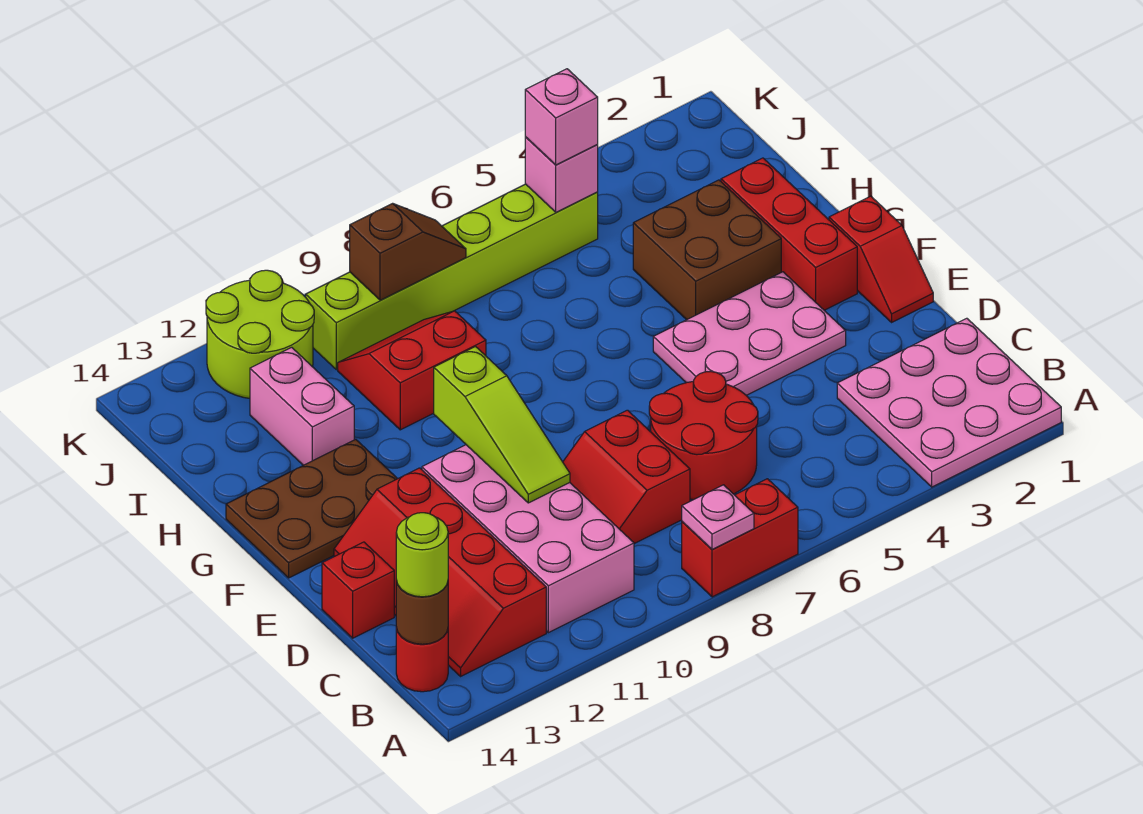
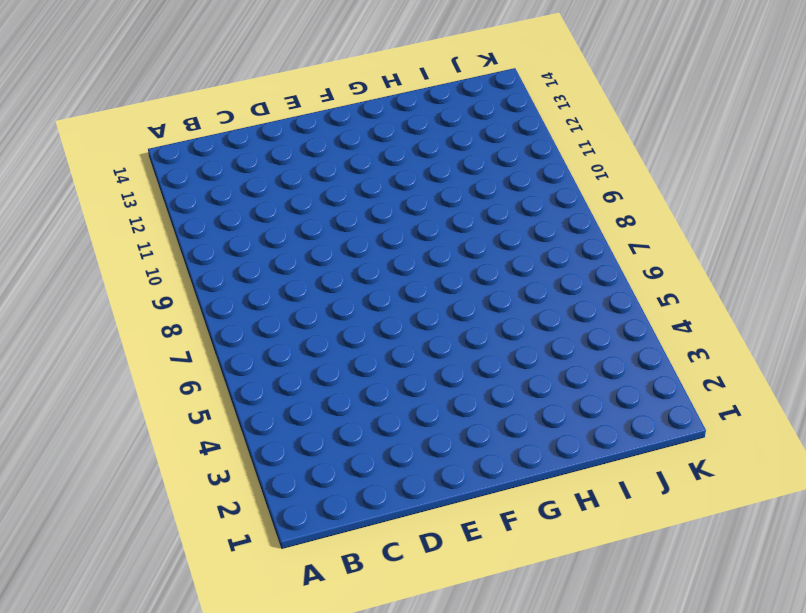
none -> pink 3x3 plate [837,318,1061,487]
none -> red 1x2 brick [682,479,798,597]
none -> pink 2x4 brick [422,445,634,633]

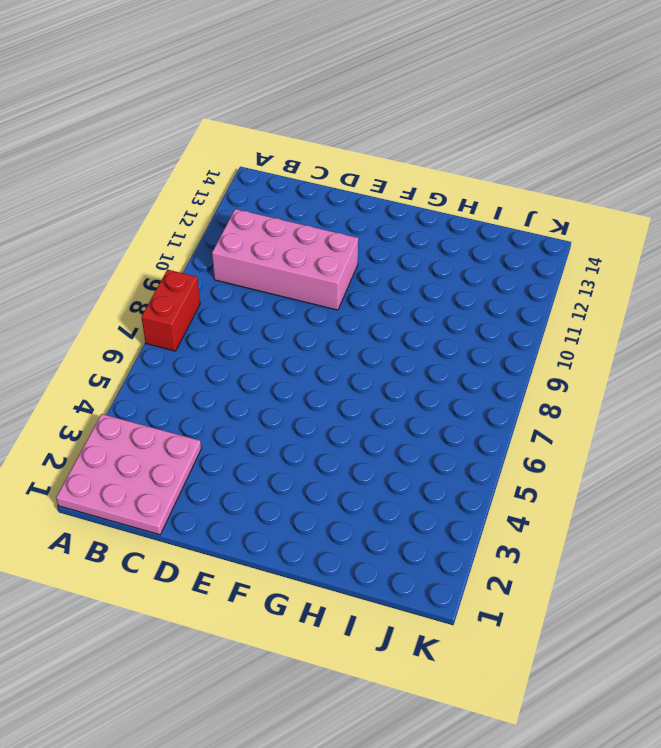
none -> red 2x4 slope [334,468,546,676]
none -> red 1x1 round brick [396,628,448,692]
none -> red 2x2 round brick [649,371,758,500]

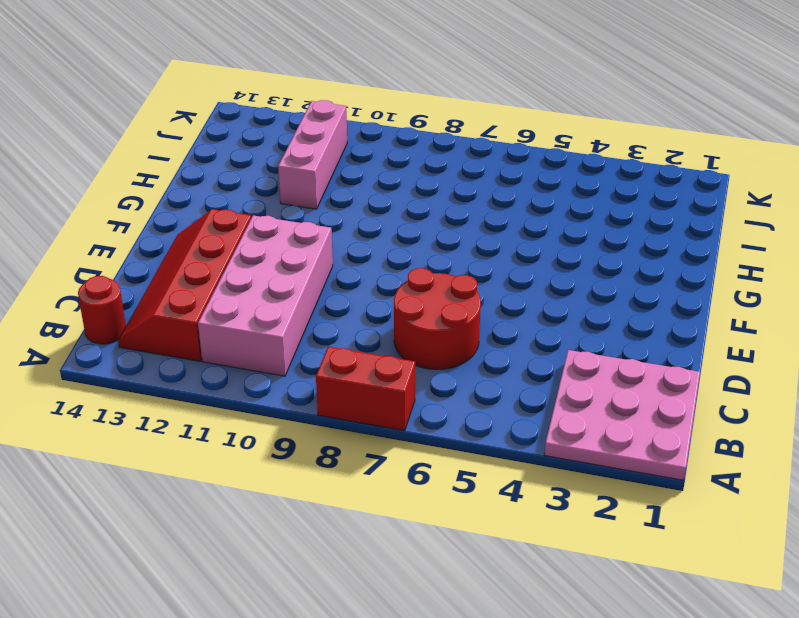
pink 1x3 brick [278,100,347,209] -> lime 2x2 round brick [206,270,314,398]
none -> red 2x2 slope [563,410,690,544]
none -> red 1x1 brick [322,542,394,638]
none -> red 1x2 slope [829,196,933,322]

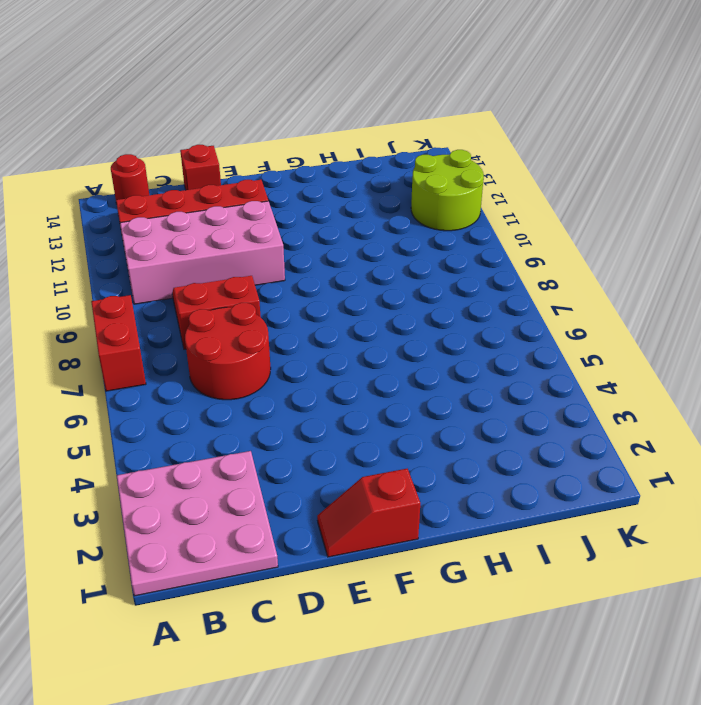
none -> pink 2x3 plate [653,272,846,395]
none -> red 1x3 brick [721,158,857,310]
none -> brown 2x3 plate [226,439,397,578]

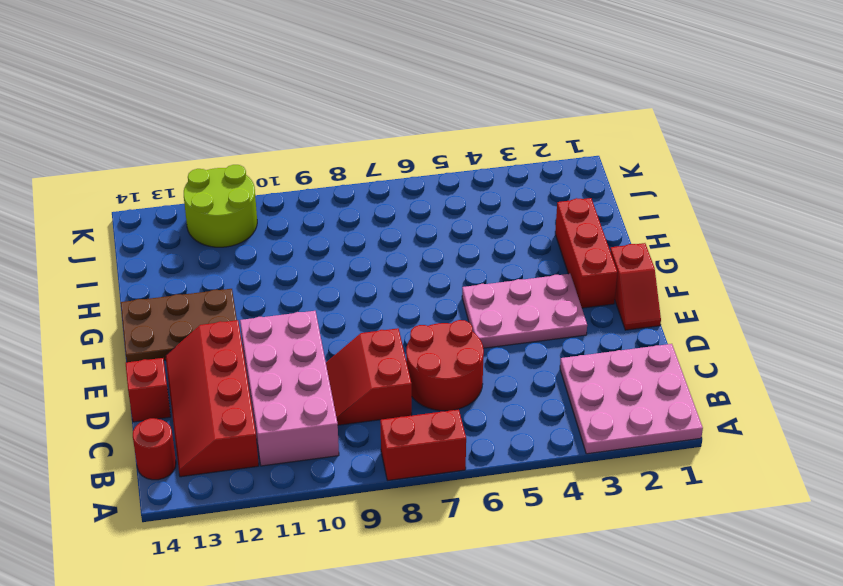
none -> brown 2x2 brick [633,180,781,320]
none -> red 2x2 slope [338,311,486,430]
none -> pink 1x2 brick [250,347,354,465]

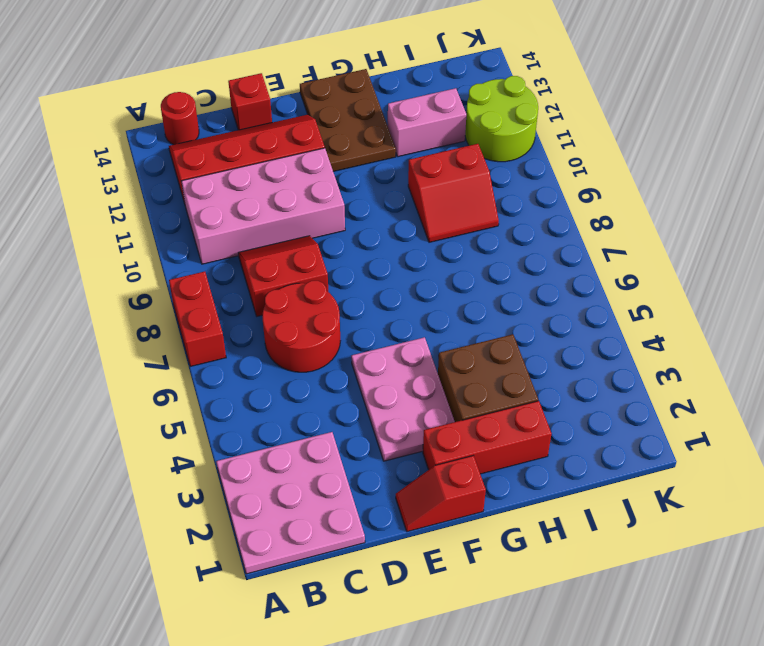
red 2x2 slope [408,144,499,242] -> red 2x2 slope turned to [338,311,486,430]
none -> lime 1x6 brick [306,184,598,370]
none -> pink 1x1 plate [682,485,754,549]
none -> brown 1x1 round brick [396,580,448,644]

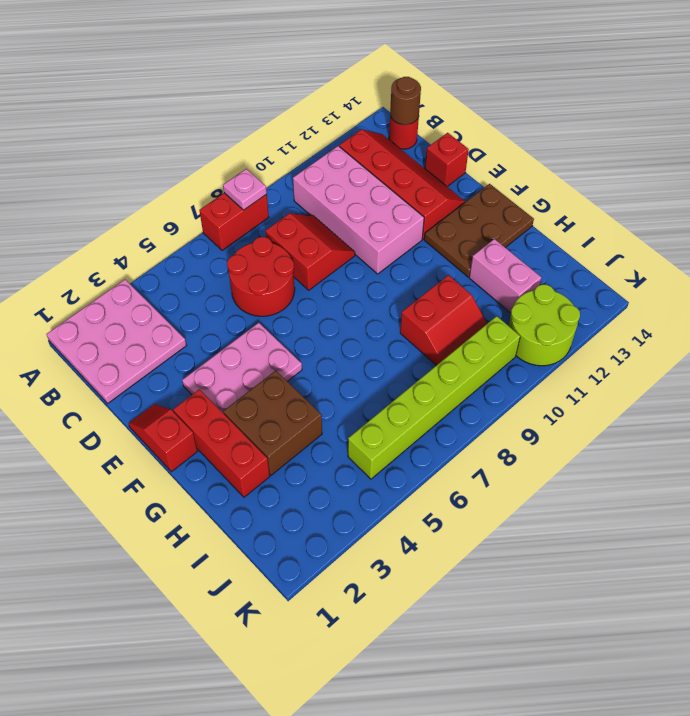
none -> lime 1x3 slope [434,347,570,503]
none -> pink 1x1 brick [525,137,598,212]
none -> brown 1x2 slope [350,203,466,300]

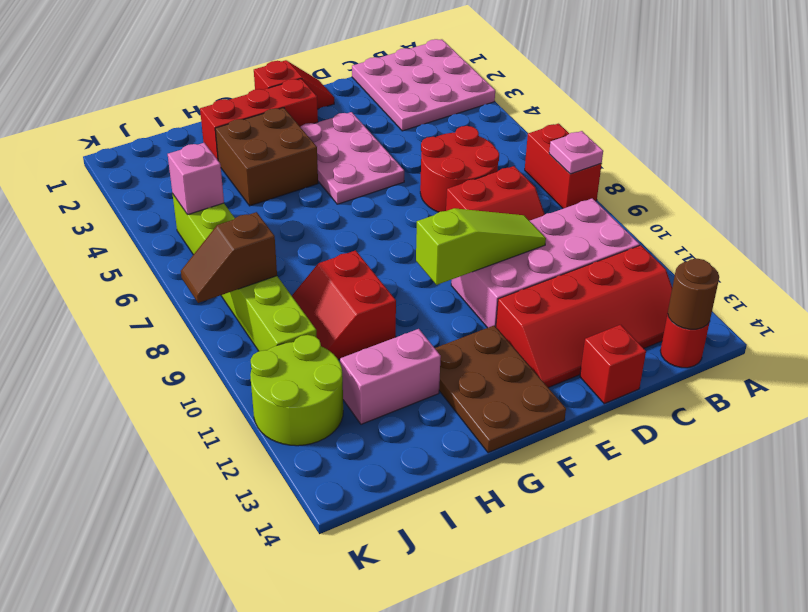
brown 1x2 slope [181,212,277,303] -> brown 1x2 slope turned to [350,203,466,300]
none -> lime 1x1 round brick [396,513,448,597]
none -> pink 1x1 brick [525,69,598,165]

